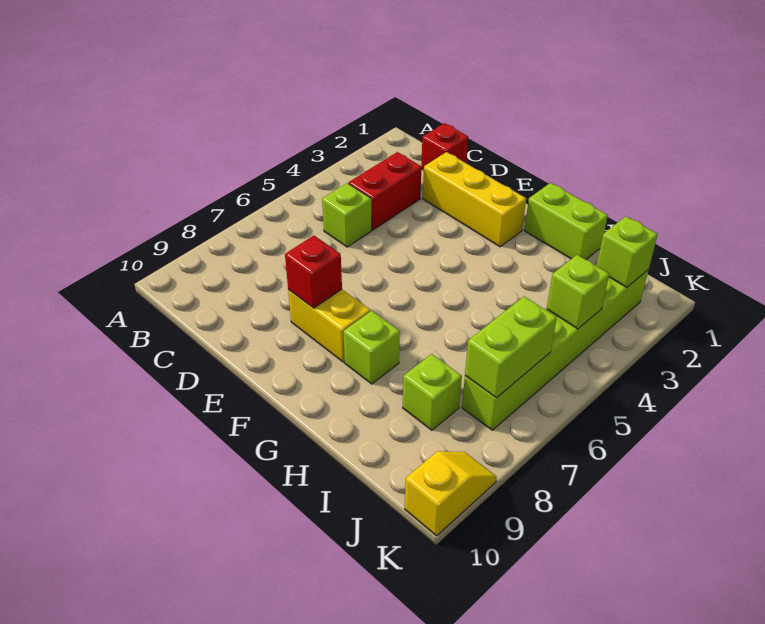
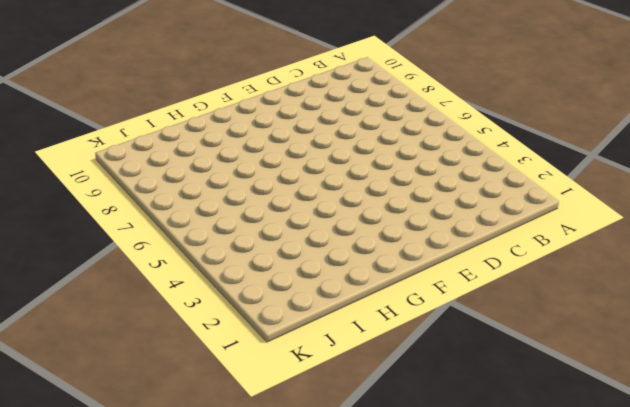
none -> red 1x1 brick [421,123,468,170]
none -> red 1x2 brick [348,152,421,230]
none -> lime 1x1 brick [322,183,372,247]

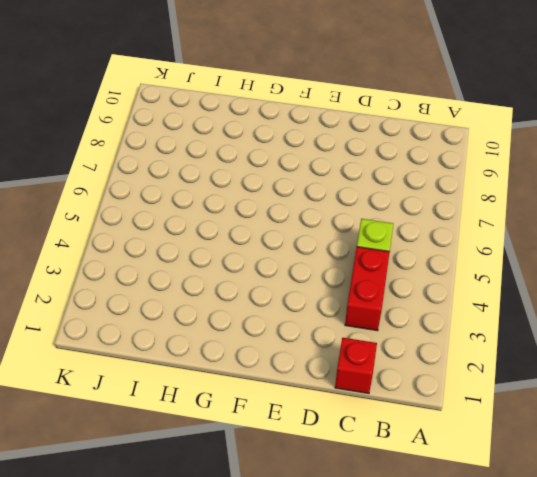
none -> yellow 1x3 brick [423,152,526,247]
none -> yellow 1x2 brick [288,289,370,362]
none -> lime 1x2 brick [525,183,608,260]

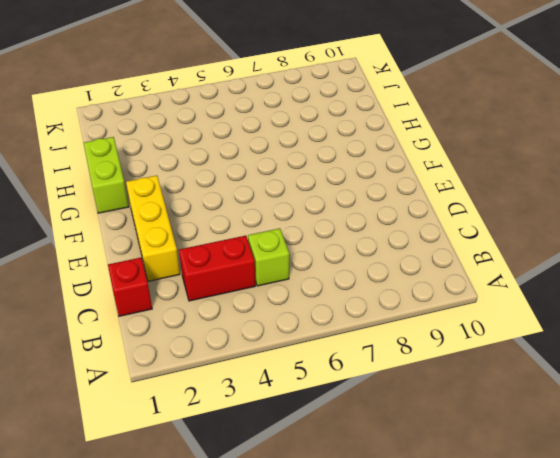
none -> yellow 1x2 brick [288,289,370,362]
none -> lime 1x1 brick [343,311,400,384]
none -> lime 1x1 brick [403,354,462,430]

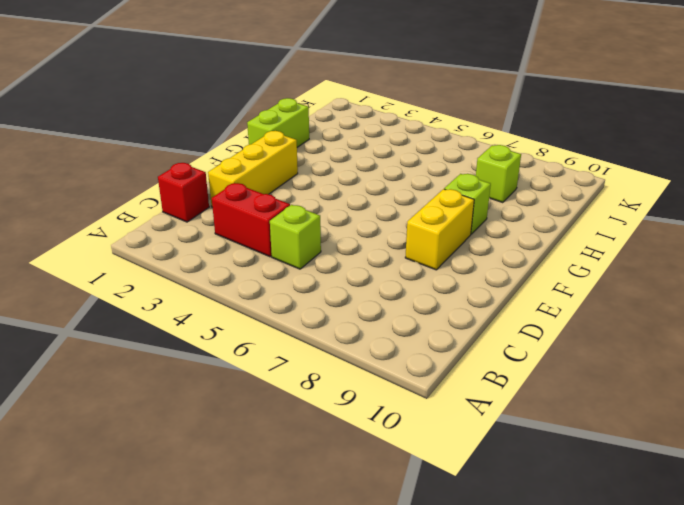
none -> lime 1x6 brick [462,270,648,430]
none -> yellow 1x2 slope [405,451,497,536]
none -> red 1x1 brick [285,236,342,308]

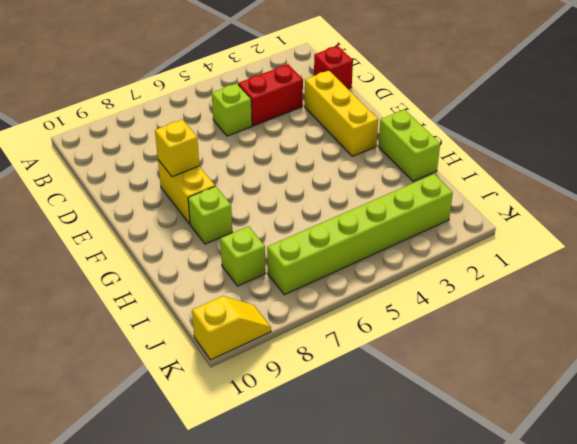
yellow 1x1 brick [155,120,199,177] -> red 1x1 brick [285,236,342,308]
none -> lime 1x1 brick [597,216,658,287]
none -> lime 1x1 brick [547,255,609,329]
none -> lime 1x2 brick [465,296,557,398]

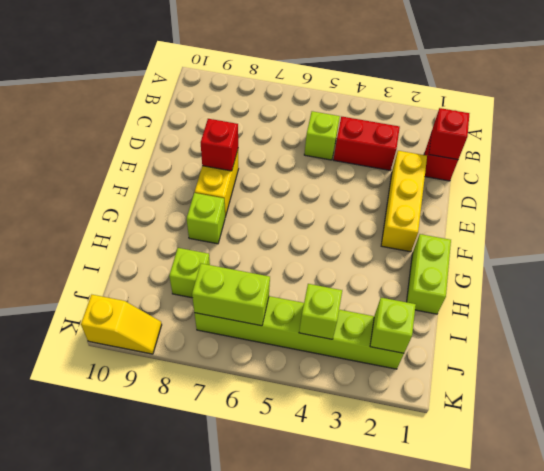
red 1x1 brick [429,108,469,160] -> none

